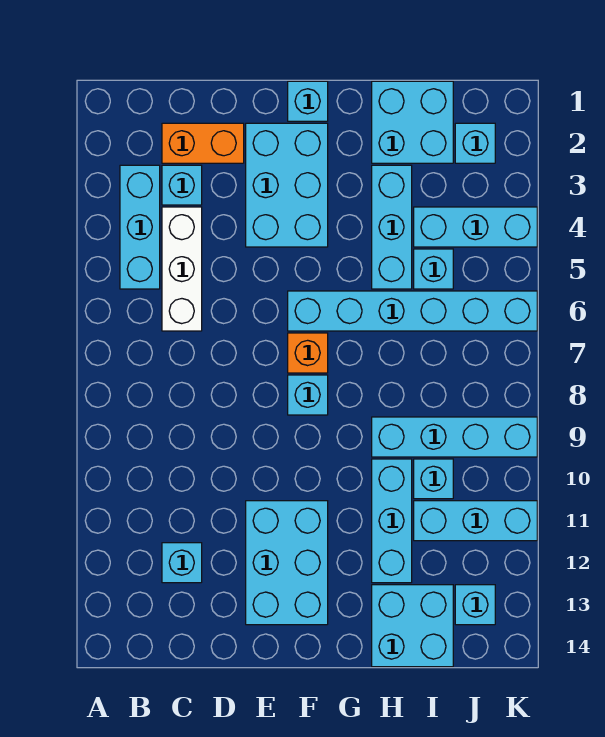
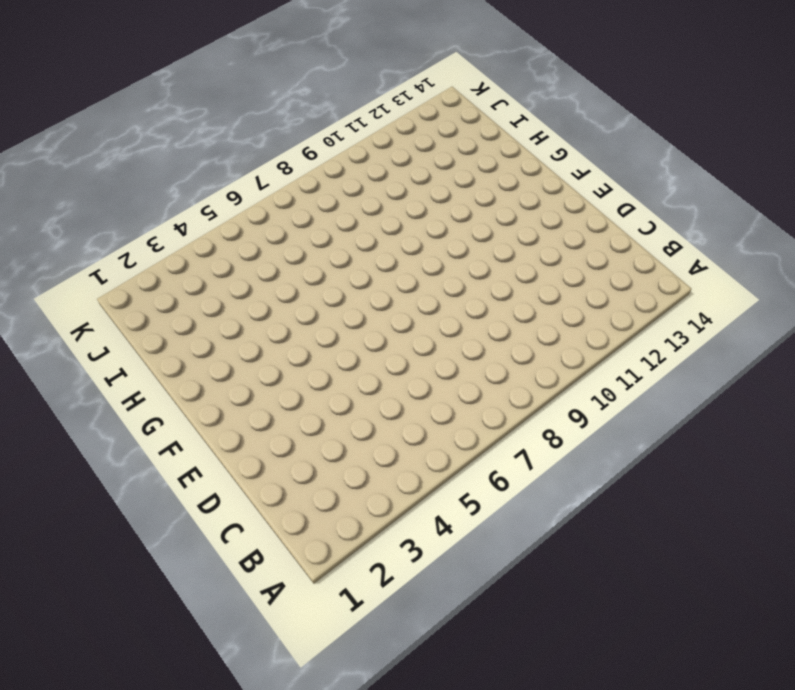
none -> cyan 1x3 brick [120,165,160,289]
none -> orange 1x2 brick [162,123,244,163]
none -> cyan 1x1 brick [162,165,202,205]

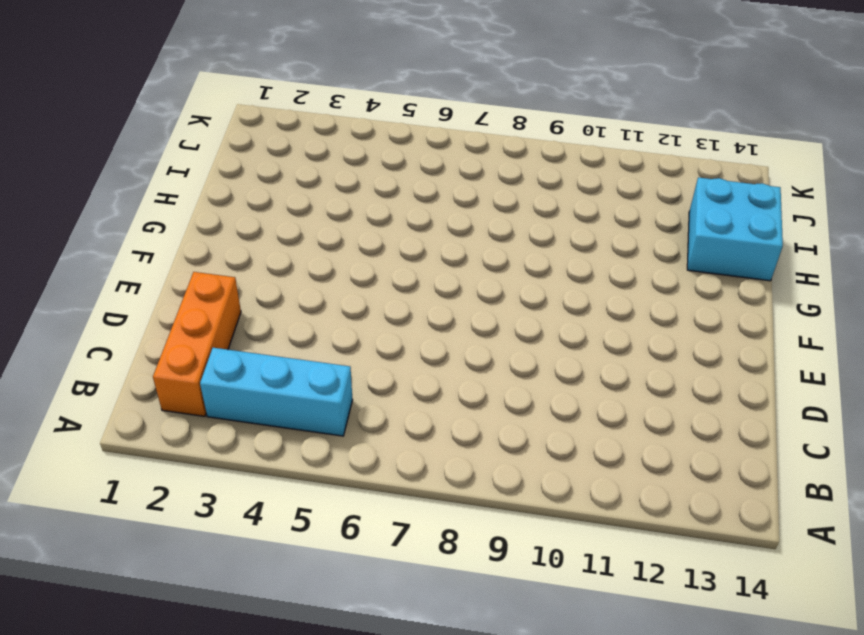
orange 1x3 brick [153,272,241,416] -> orange 1x2 brick [162,123,244,163]
none -> cyan 1x1 brick [162,165,202,205]
none -> white 1x3 brick [162,207,202,331]
none -> cyan 1x1 brick [162,543,202,583]

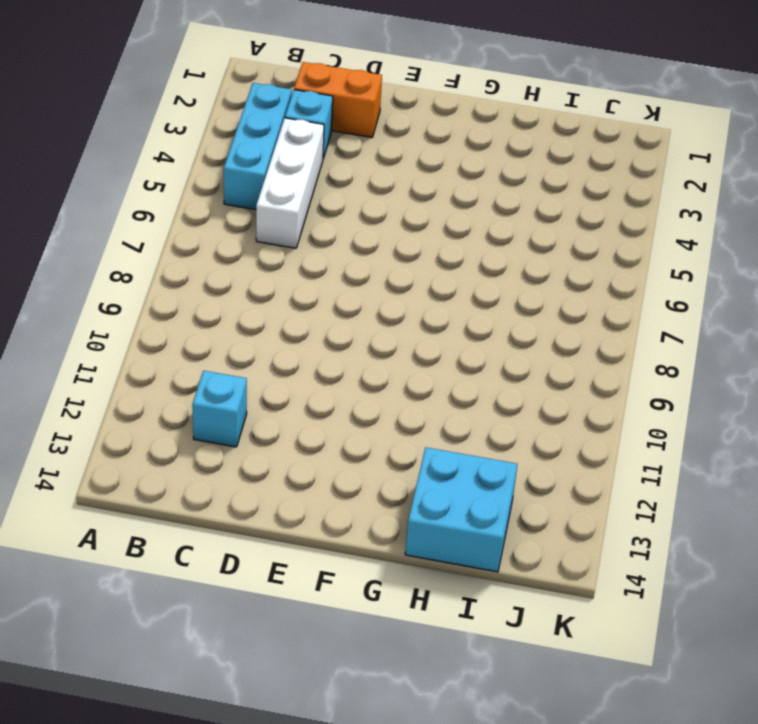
none -> cyan 2x3 brick [246,123,328,247]
none -> cyan 2x3 brick [246,501,328,625]
none -> cyan 1x1 brick [288,81,328,121]

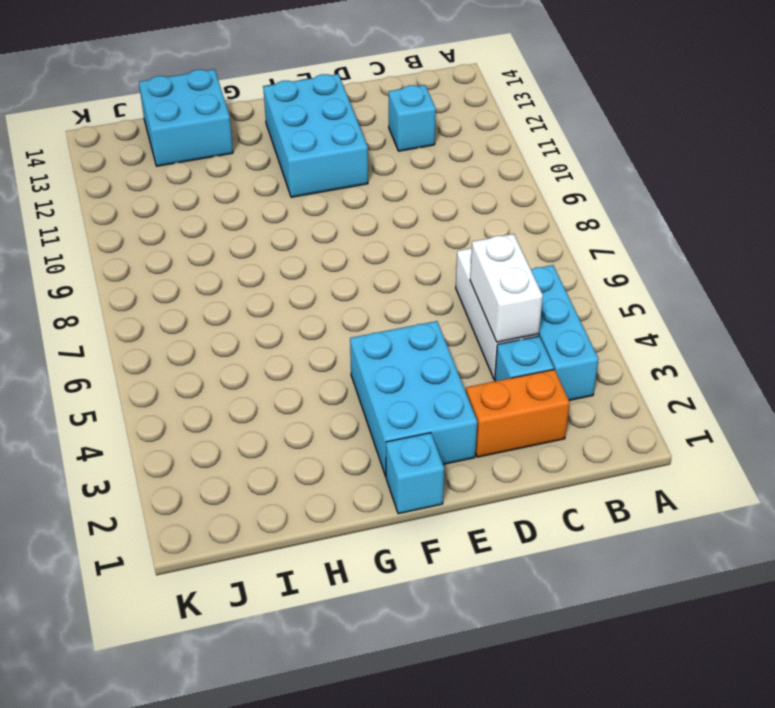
white 1x2 brick [470,234,543,342] -> none
none -> cyan 1x6 brick [288,291,537,331]
none -> orange 1x1 brick [288,333,328,373]
none -> cyan 1x1 brick [288,375,328,415]

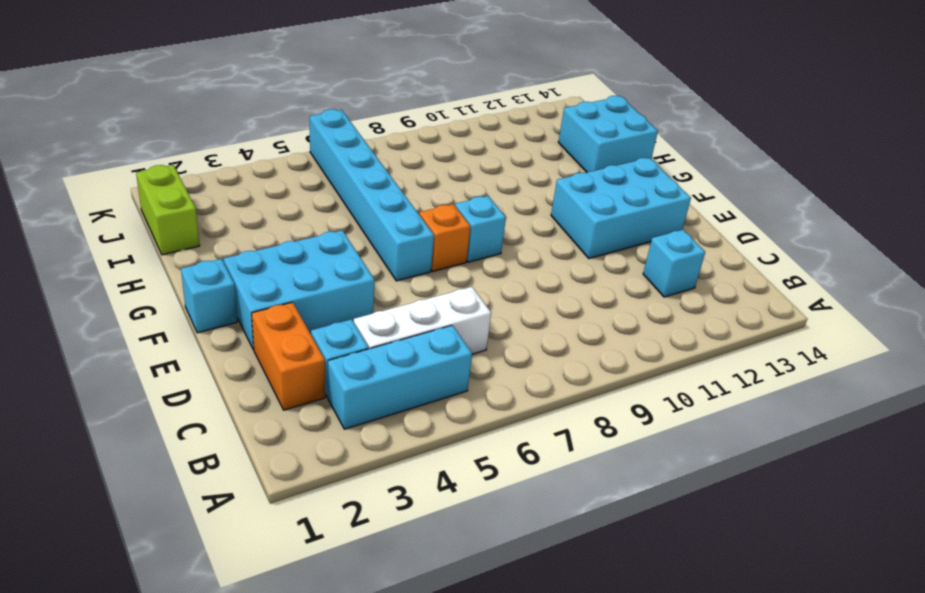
lime 1x2 brick [136,165,200,255] -> cyan 2x2 brick [372,81,453,163]
none -> cyan 1x3 brick [372,165,412,289]
none -> cyan 1x4 brick [372,417,537,457]
none -> cyan 1x3 brick [372,459,412,583]

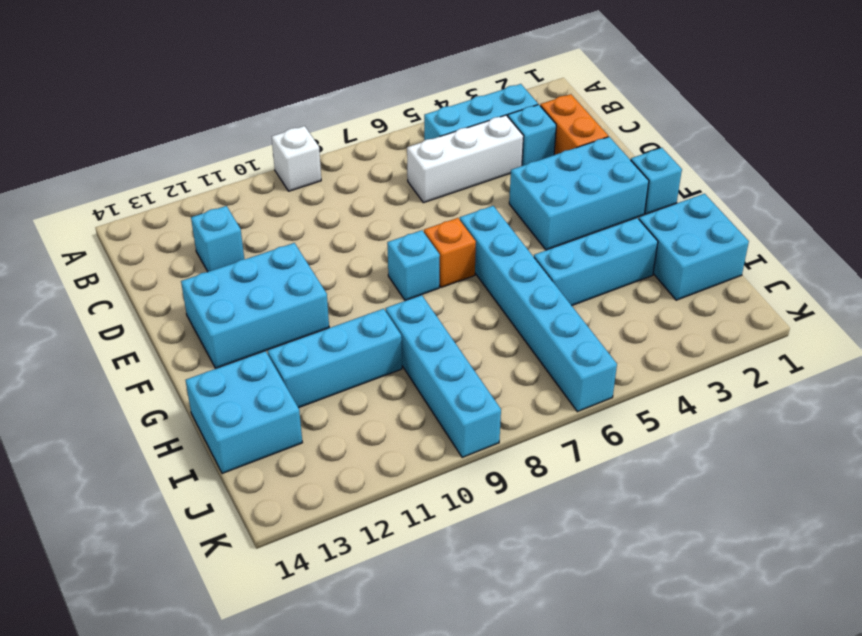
white 1x1 brick [272,126,321,191] -> none
none -> cyan 1x3 brick [414,207,537,247]
none -> cyan 1x1 brick [414,249,453,289]
none -> cyan 1x1 brick [414,459,453,499]

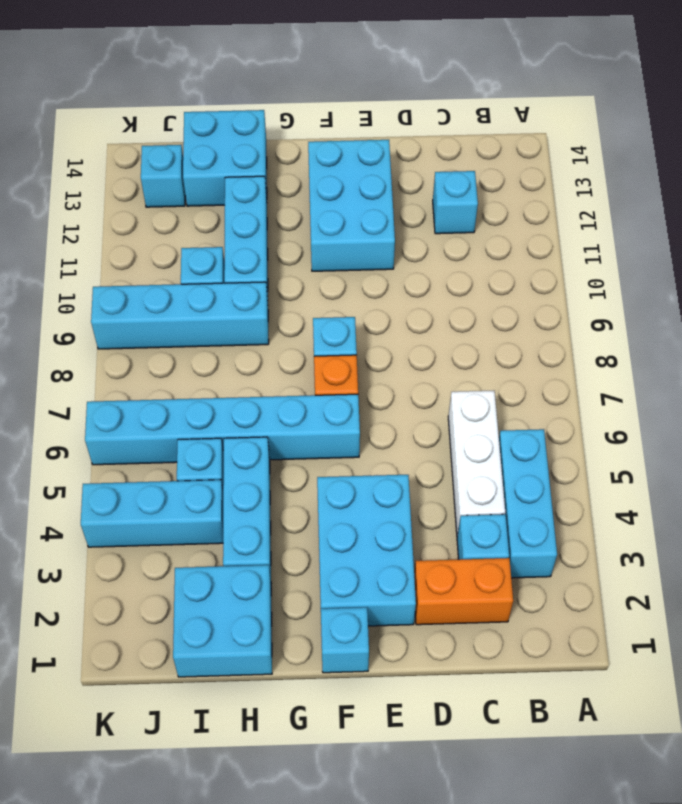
none -> cyan 1x3 brick [414,501,537,541]
none -> cyan 1x1 brick [455,123,495,163]

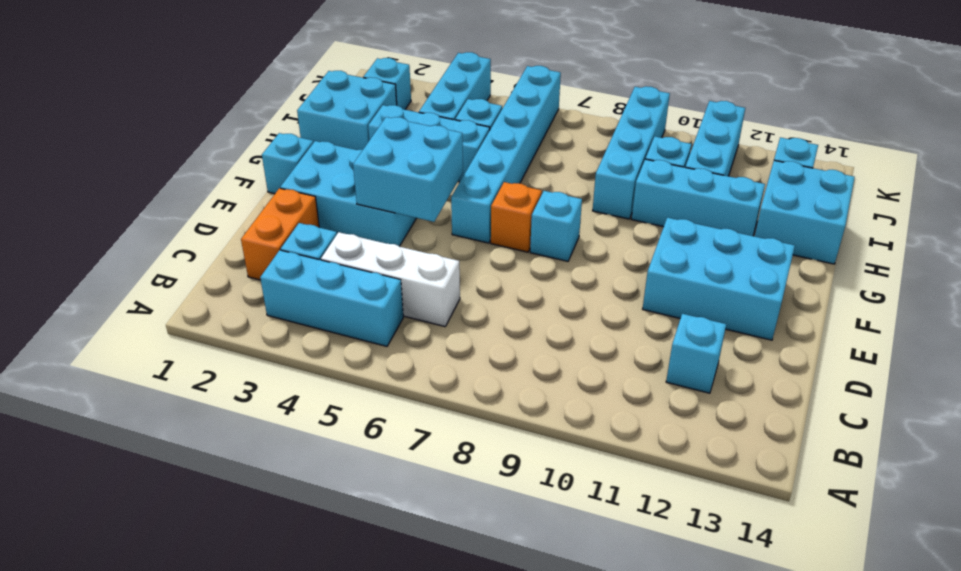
cyan 2x2 brick [353,117,463,222] -> none

